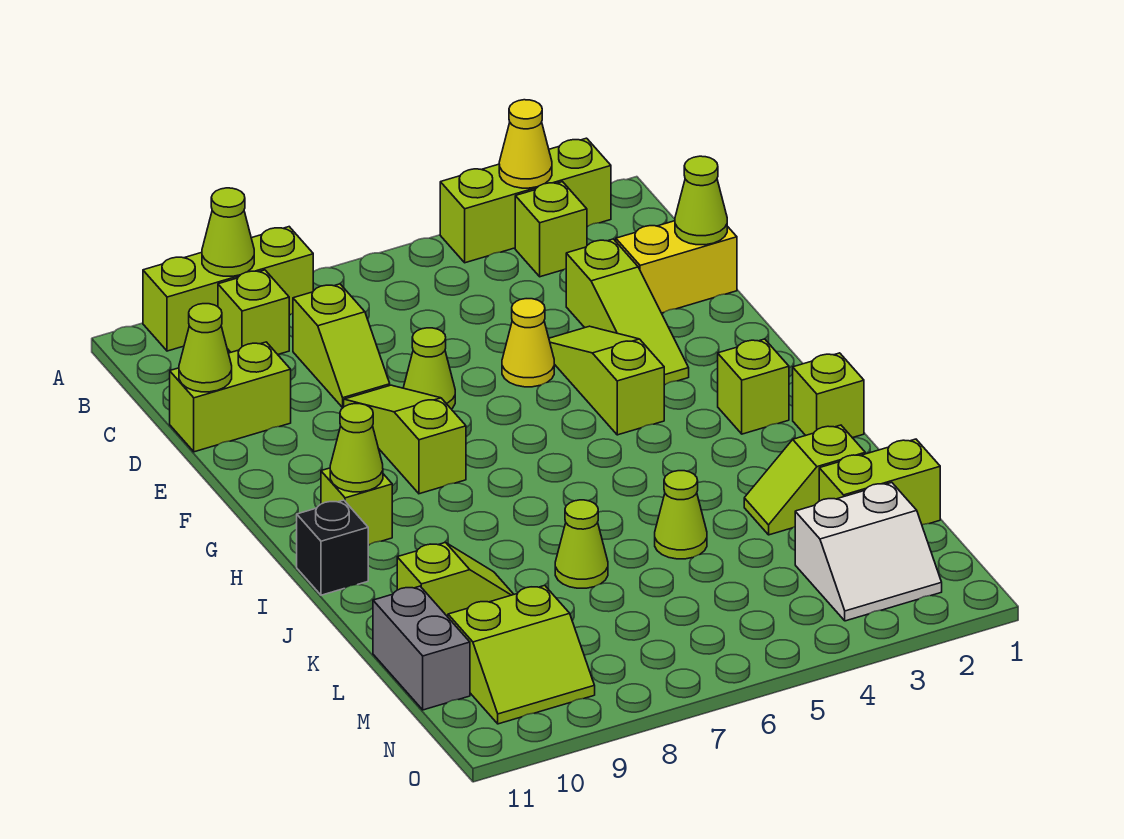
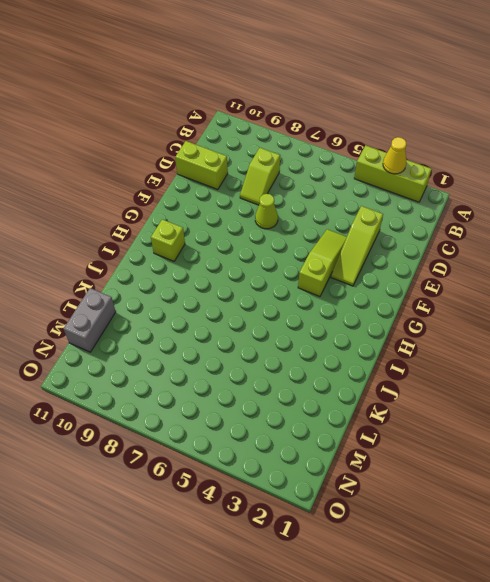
none -> lime 1x3 brick [143,227,313,351]
none -> lime 1x1 brick [515,182,587,277]
none -> lime 1x1 brick [218,270,289,354]

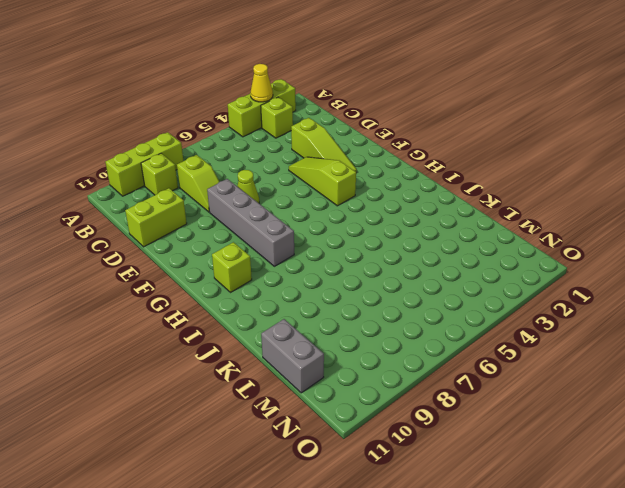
grey 1x4 brick [207,179,294,266] -> lime 1x3 slope [344,385,466,494]
none -> yellow 1x2 brick [616,221,737,313]
none -> yellow 1x1 cone [502,299,554,387]
none -> lime 1x1 brick [718,339,789,434]

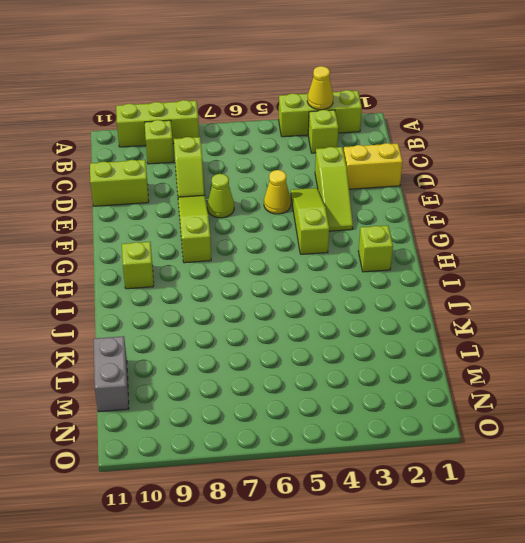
none -> lime 1x1 brick [793,353,864,438]
none -> black 1x1 brick [297,500,368,595]
none -> lime 1x2 slope [744,425,865,535]

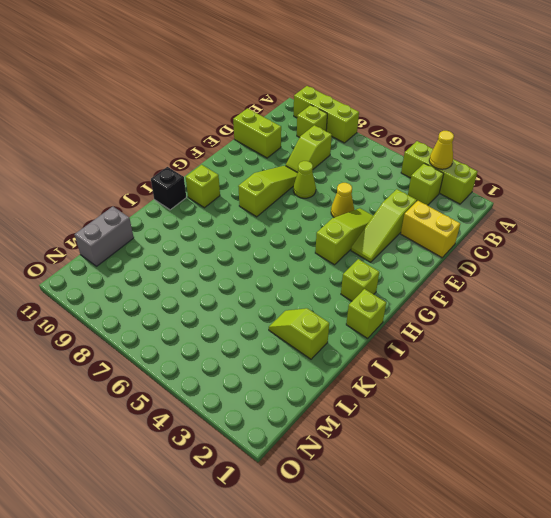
none -> lime 1x1 cone [655,471,707,559]
none -> lime 1x1 cone [555,500,608,588]
none -> lime 1x2 slope [397,543,514,617]

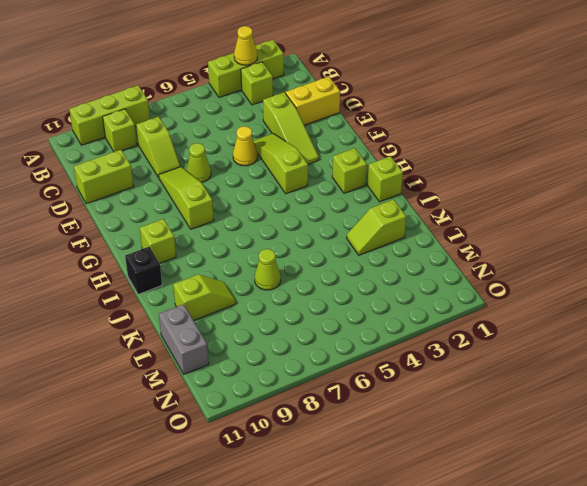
none -> lime 1x1 cone [655,471,707,559]
none -> lime 1x2 brick [819,439,940,525]
none -> white 2x2 slope [795,483,942,621]

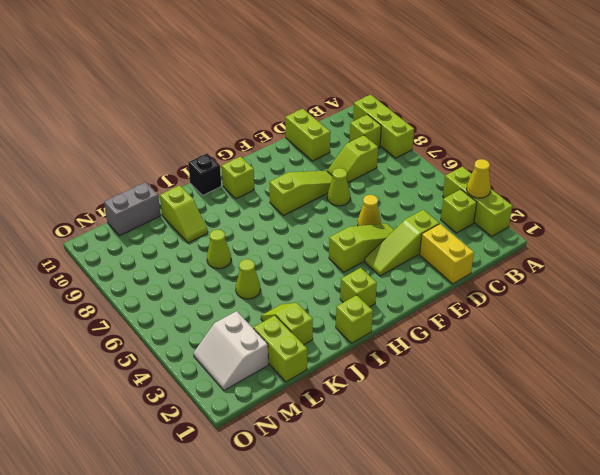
none -> lime 2x2 slope [448,585,595,724]
none -> lime 1x1 cone [202,188,254,276]
none -> lime 1x1 cone [675,156,727,245]

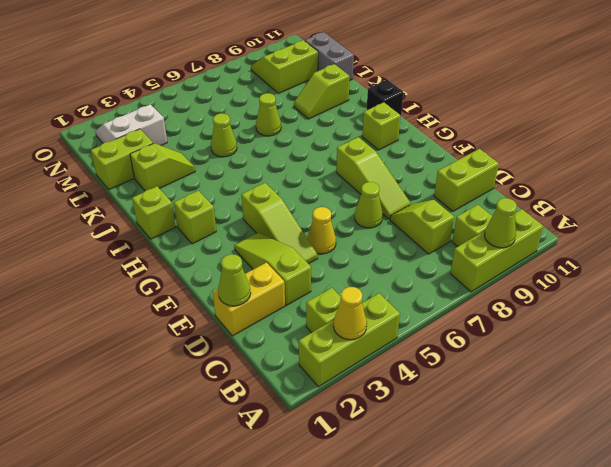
none -> lime 1x1 cone [179,304,232,392]
none -> lime 1x1 cone [330,404,383,492]

